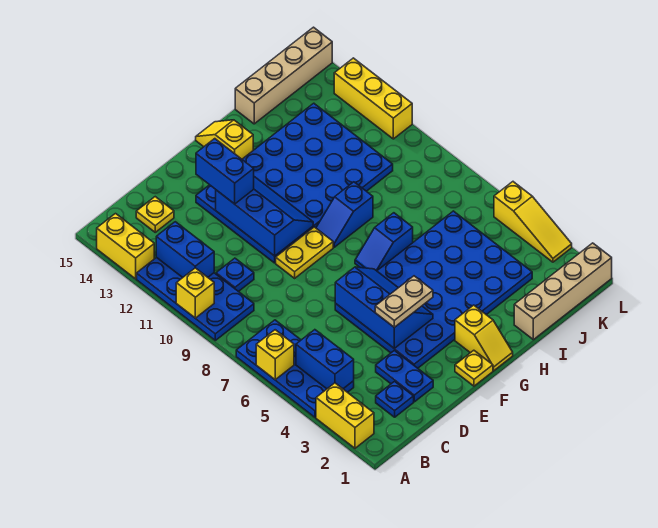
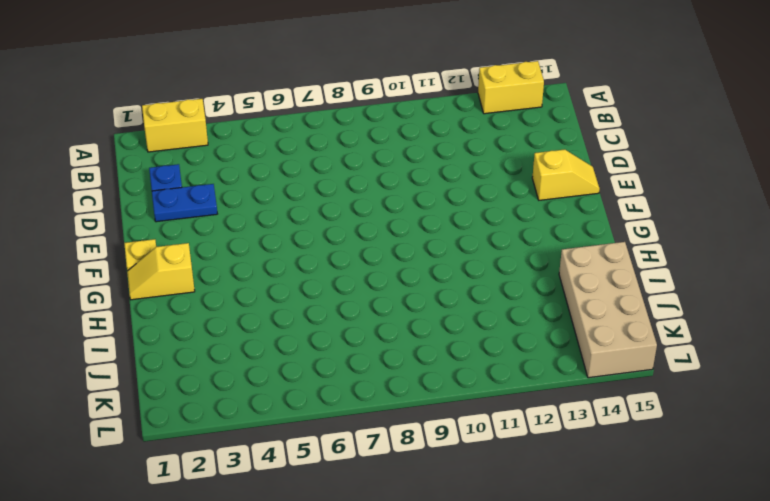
yellow 1x2 slope [532,149,600,200] -> yellow 1x2 slope moved to [196,120,253,159]
tan 2x4 brick [559,242,657,378] -> tan 1x4 brick [235,27,332,124]
none -> blue 2x4 plate [236,320,354,418]
none -> blue 2x4 plate [137,257,254,340]
none -> blue 1x1 plate [216,258,254,292]

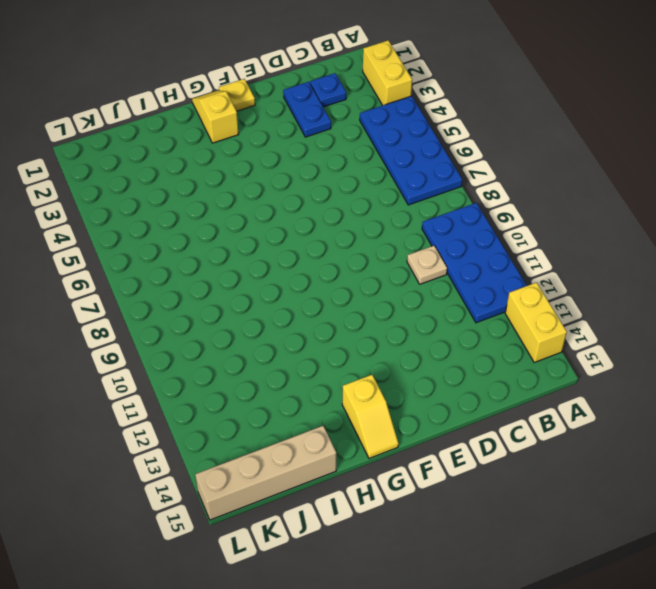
tan 1x1 plate [407,246,447,284] -> blue 1x1 plate [216,258,254,292]
none -> yellow 1x1 plate [136,197,174,232]
none -> blue 4x6 plate [335,211,532,368]
none -> yellow 1x2 plate [276,227,333,278]

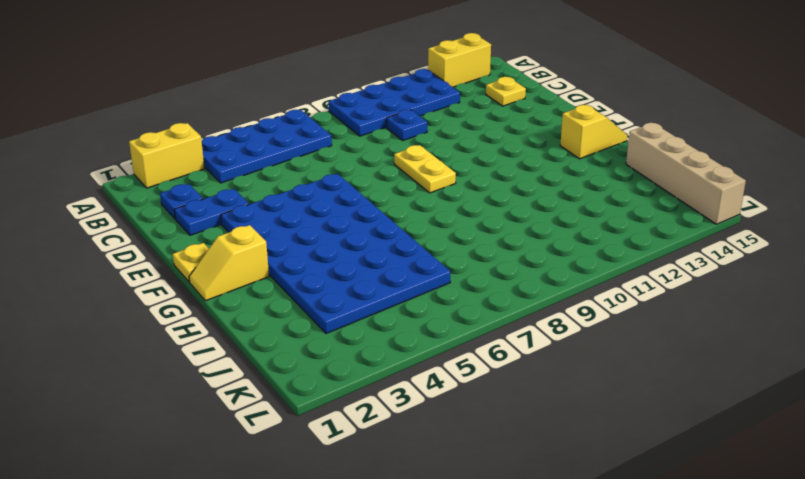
none -> blue 4x6 plate [196,103,393,263]
none -> blue 1x2 slope [355,213,413,271]
none -> blue 1x2 slope [316,182,373,247]

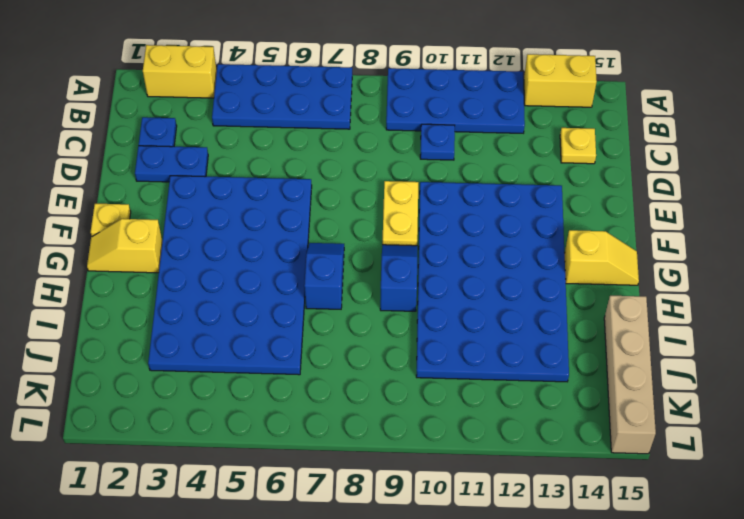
none -> tan 1x4 brick [514,243,612,340]
none -> yellow 1x3 slope [494,182,572,262]
none -> yellow 1x3 brick [334,58,412,139]

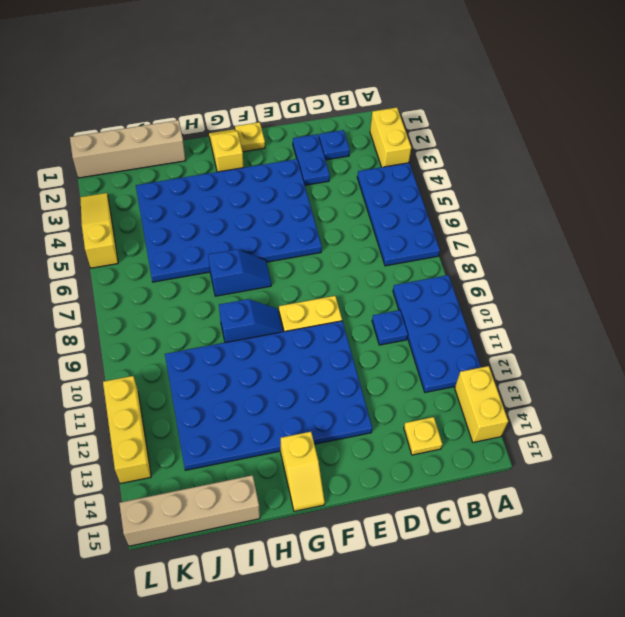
none -> yellow 1x1 brick [256,330,294,380]
none -> yellow 1x1 brick [176,268,214,318]
none -> blue 1x2 brick [296,330,354,389]

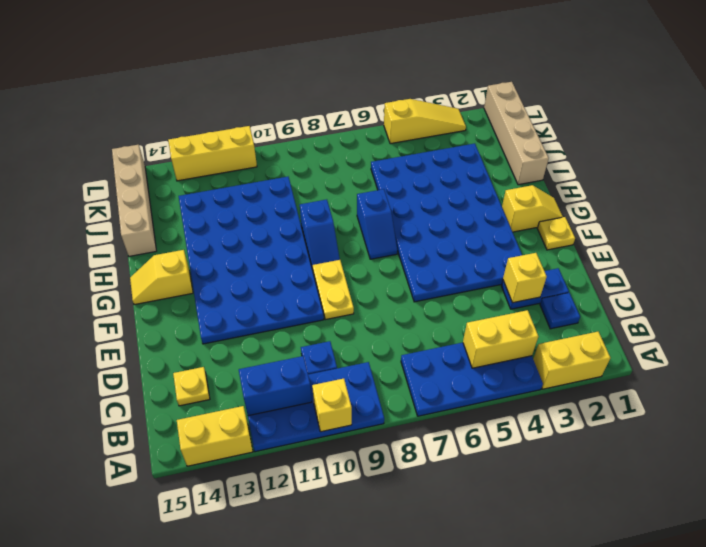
yellow 1x2 brick [463,310,538,368] -> blue 1x2 brick [296,330,354,389]
yellow 1x1 brick [503,253,547,303] -> yellow 1x1 brick moved to [256,330,294,380]
none -> blue 2x3 slope [335,267,433,348]
none -> blue 2x3 slope [216,177,313,256]
none -> tan 1x2 plate [375,276,433,327]

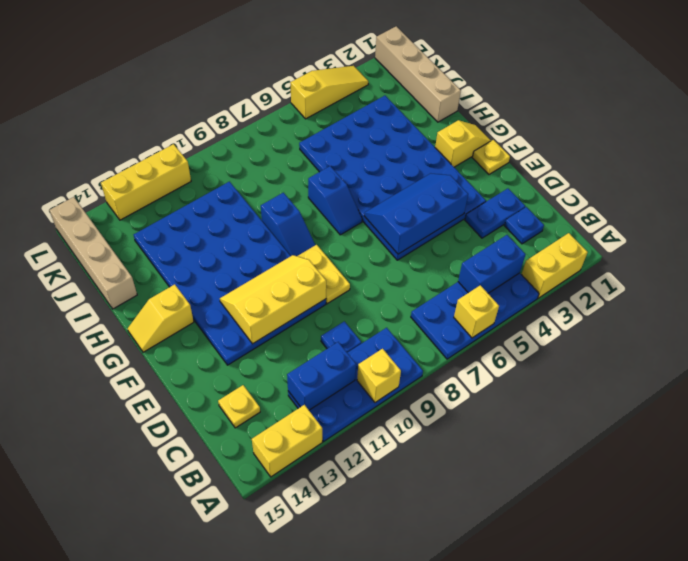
yellow 2x3 slope [220,255,326,344] -> blue 2x3 slope [216,177,313,256]
none -> tan 1x2 plate [375,276,433,327]
none -> blue 1x2 brick [196,139,254,204]

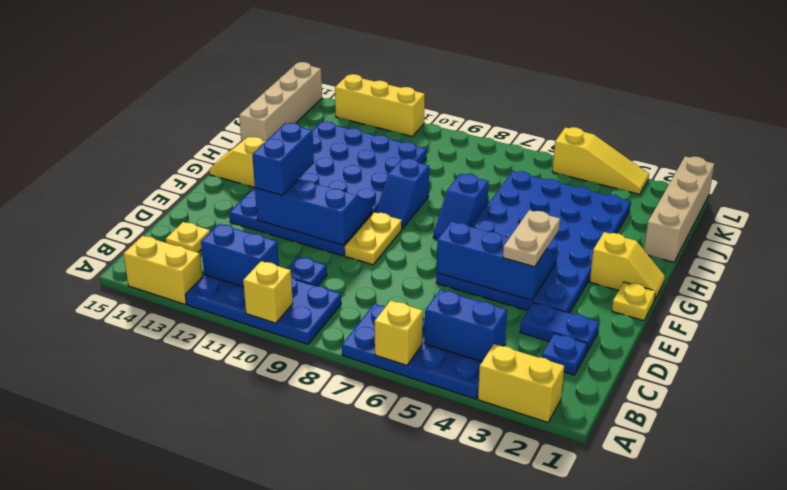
blue 1x2 brick [252,123,314,195] -> blue 1x2 brick turned to [196,139,254,204]

